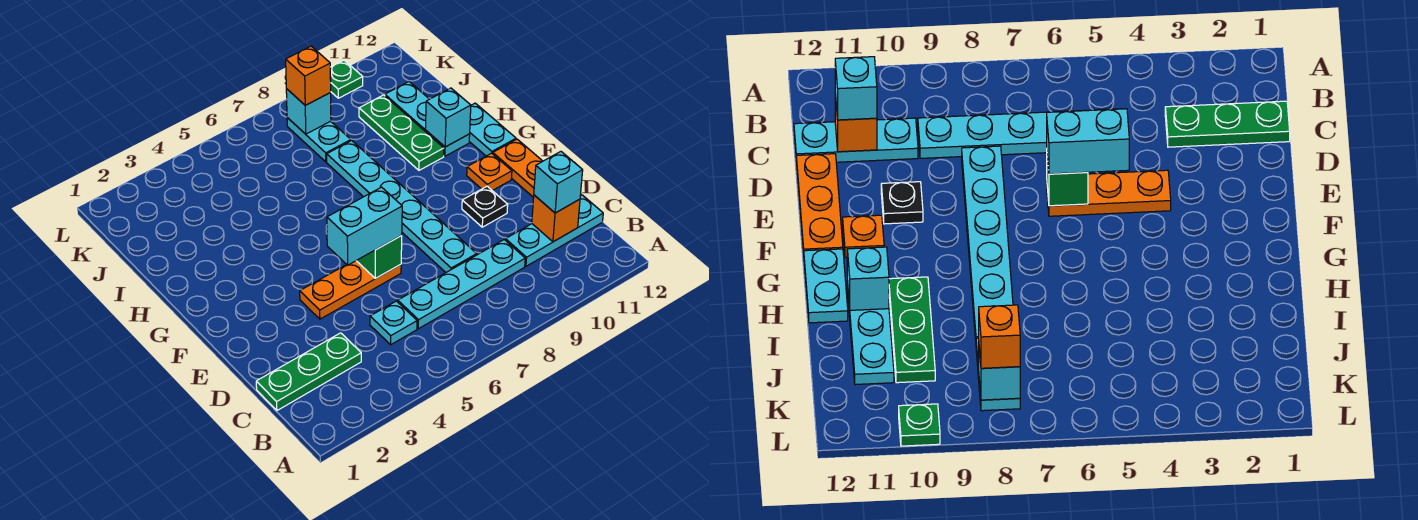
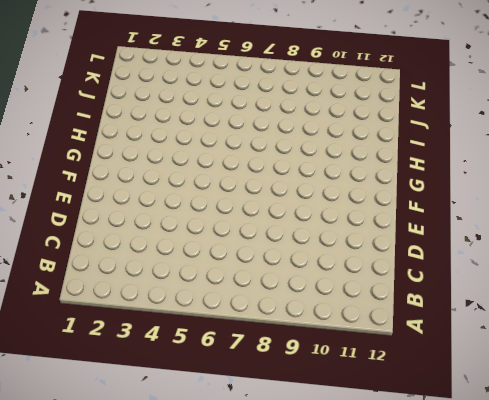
none -> green 1x3 plate [256,333,361,410]
none -> cyan 1x1 plate [370,301,417,345]
none -> cyan 1x4 plate [398,240,525,329]

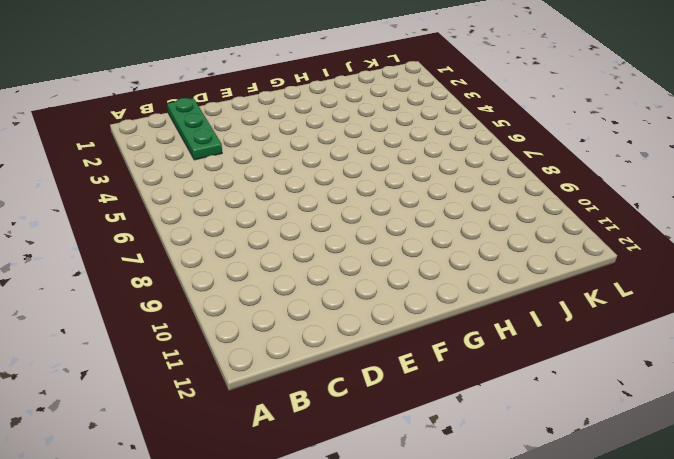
none -> cyan 1x1 plate [370,301,417,345]
none -> cyan 1x4 plate [398,240,525,329]
none -> cyan 1x3 plate [506,195,603,266]

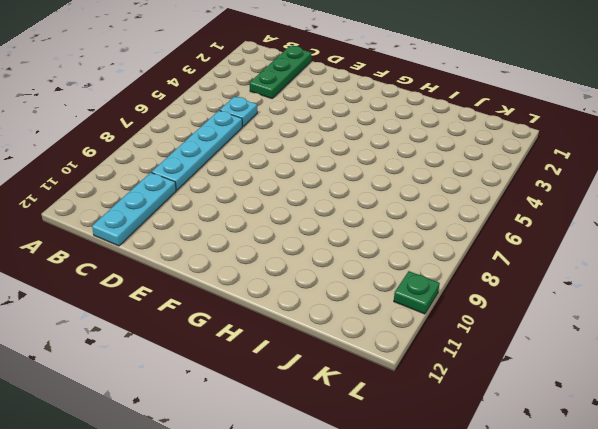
none -> cyan 1x6 plate [327,141,477,272]
none -> orange 1x3 plate [493,139,581,198]
none -> orange 1x3 plate [300,261,401,319]

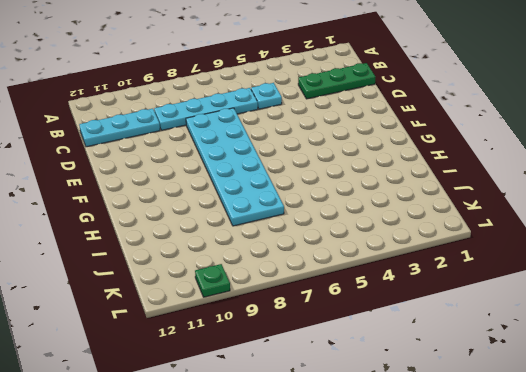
cyan 2x6 plate [186,108,284,226] -> cyan 1x6 plate [327,141,477,272]
none -> orange 1x3 plate [493,139,581,198]
none -> orange 1x3 plate [300,261,401,319]
none -> black 1x1 plate [462,186,508,227]

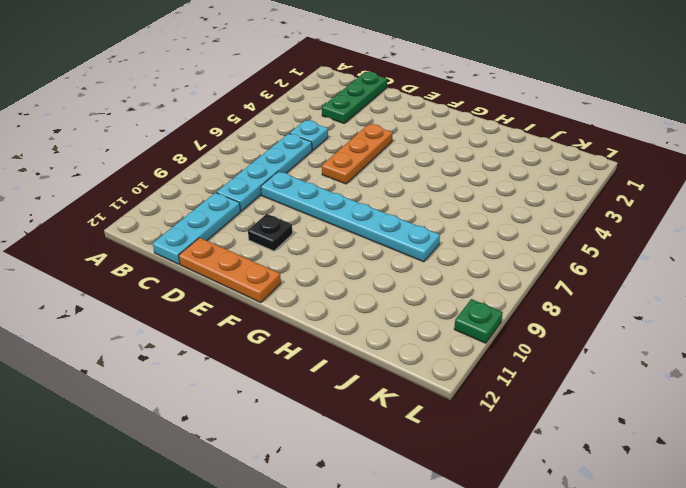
none -> orange 1x1 plate [467,153,512,191]
none -> cyan 1x2 plate [469,103,516,156]
none -> green 1x3 plate [359,95,444,170]

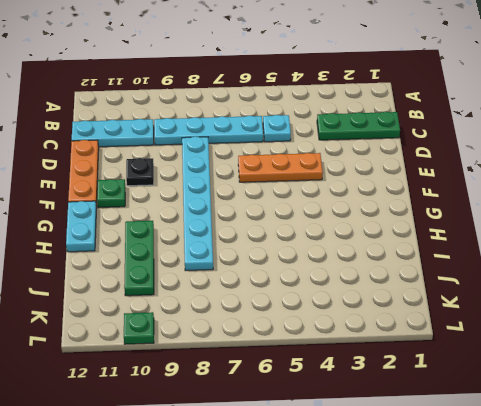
green 1x1 plate [97,179,125,208] -> orange 1x1 plate [467,153,512,191]
none -> cyan 1x3 plate [385,82,470,156]
none -> cyan 1x2 plate [287,118,351,162]
none -> orange 1x1 brick [532,195,580,242]

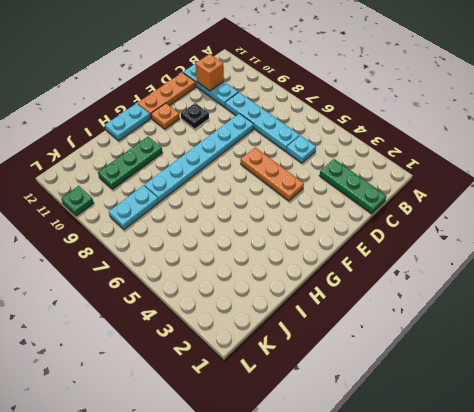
none -> cyan 1x3 plate [385,82,470,156]
none -> green 1x1 brick [356,236,402,278]
none -> cyan 1x1 brick [425,88,471,147]

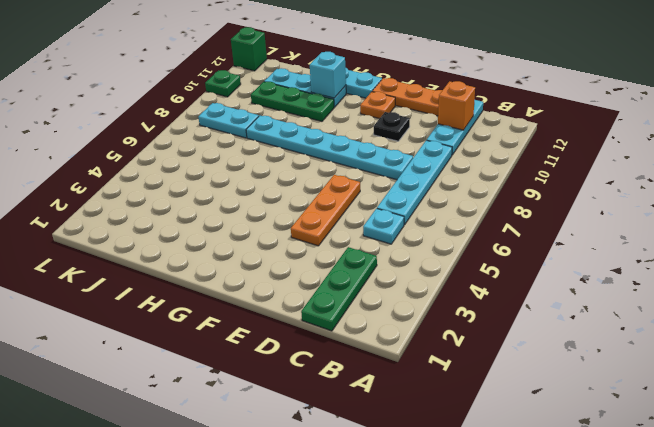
green 1x1 brick [231,27,267,71] -> green 1x1 brick moved to [356,236,402,278]
none -> cyan 1x1 brick [286,89,331,134]
none -> cyan 1x1 brick [534,152,583,213]
none -> cyan 1x2 brick [327,187,402,265]

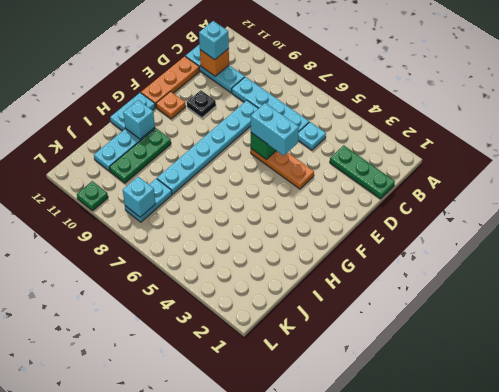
none -> orange 1x1 brick [286,46,331,105]

